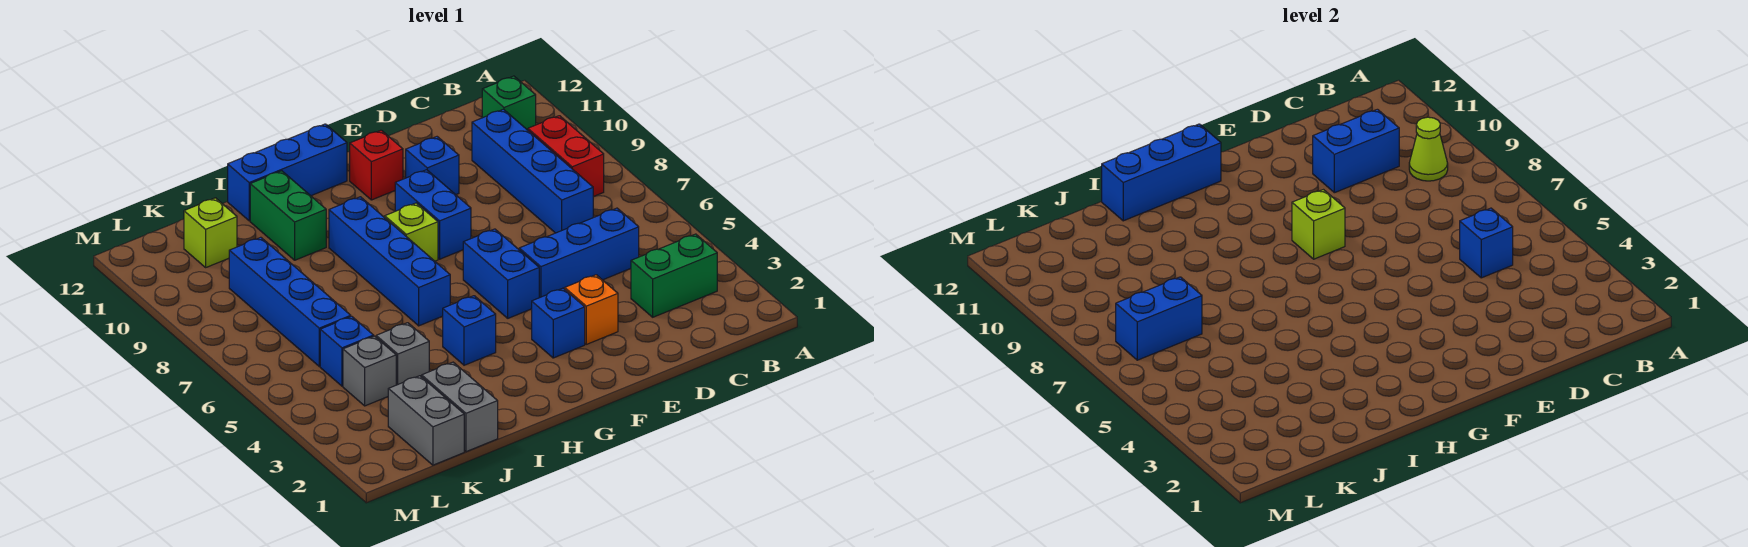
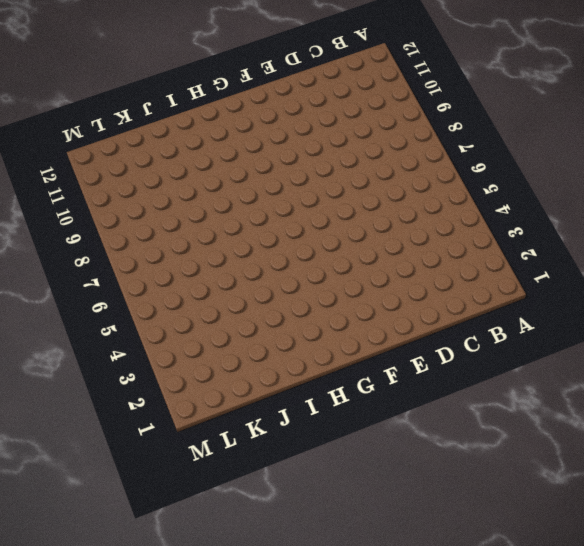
none -> green 1x2 brick [631,234,717,317]
none -> red 1x2 brick [528,116,604,197]
none -> green 1x1 brick [482,76,536,130]

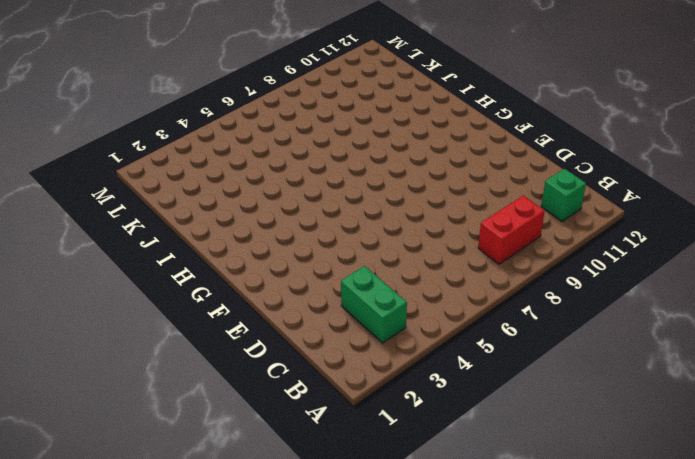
none -> blue 1x3 brick [519,208,639,298]
none -> blue 1x4 brick [472,109,593,233]
none -> orange 1x1 brick [565,275,618,344]

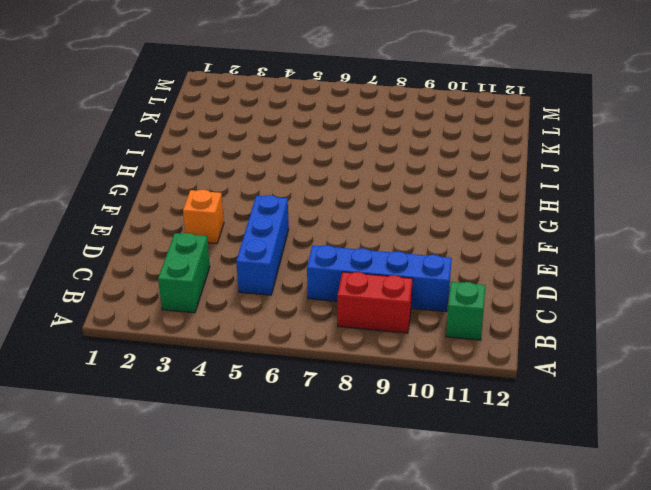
none -> blue 1x1 brick [406,137,459,195]
none -> blue 1x1 brick [532,288,585,358]
none -> blue 1x2 brick [463,229,539,318]

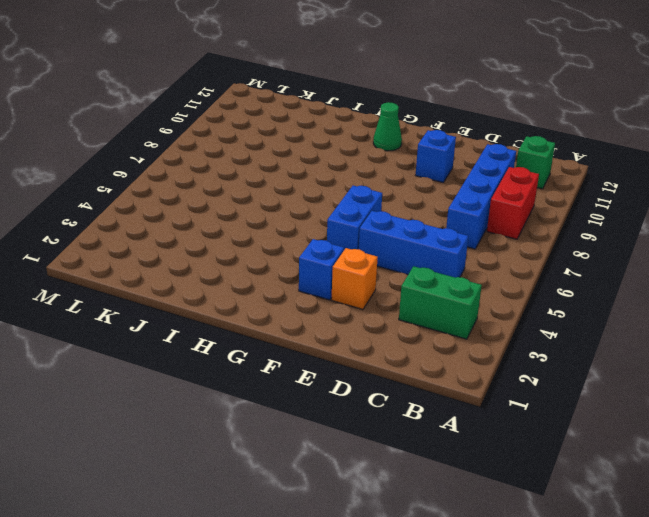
green 1x1 cone [373,102,402,151] -> none
none -> blue 1x2 brick [395,170,471,259]
none -> red 1x1 brick [350,130,403,200]
none -> lime 1x1 brick [385,203,438,261]

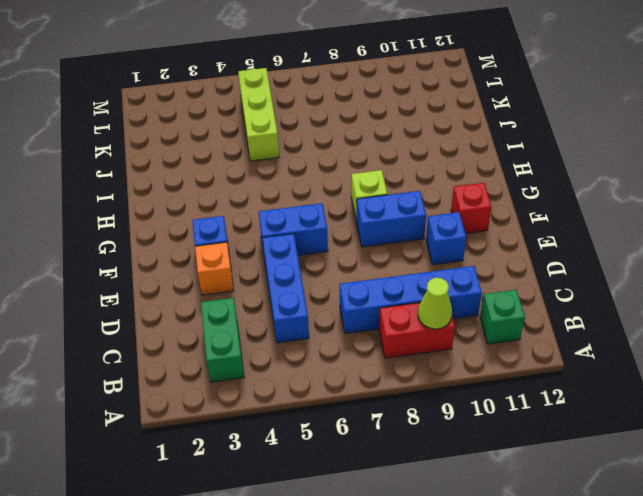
lime 1x3 brick [238,68,279,161] -> blue 1x1 brick [320,316,374,386]
none -> blue 1x3 brick [228,124,347,221]
none -> blue 1x1 brick [443,296,496,365]
none -> blue 1x4 brick [329,197,450,326]

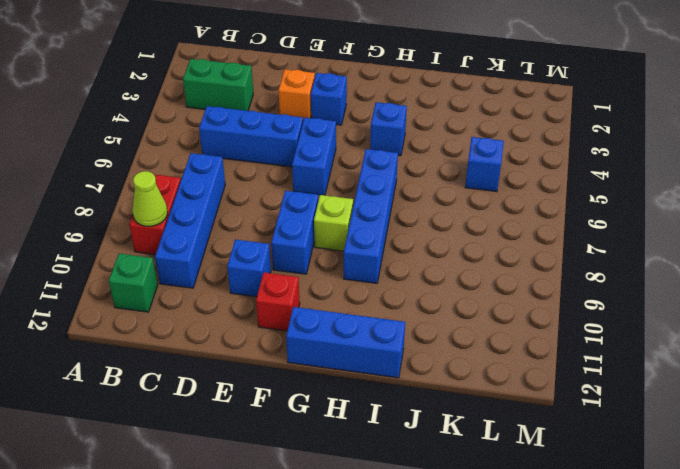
none -> green 1x2 brick [250,171,326,260]
none -> grey 1x2 brick [422,362,498,452]
none -> grey 1x1 brick [376,323,429,385]

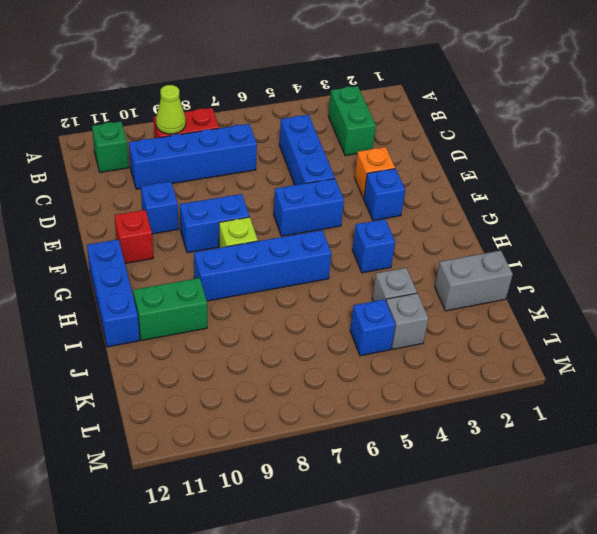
none -> grey 1x2 brick [388,376,464,465]
none -> blue 1x4 brick [229,237,351,366]
none -> lime 1x1 brick [184,198,237,267]

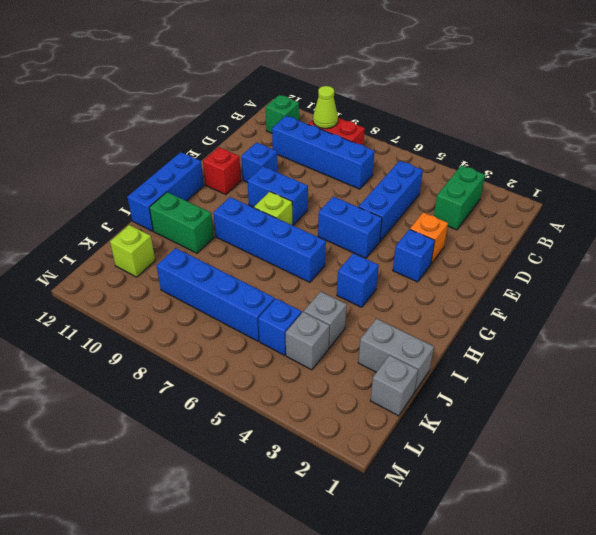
grey 1x1 brick [370,355,418,416] -> grey 1x2 brick [388,376,464,465]
none -> blue 1x1 brick [1460,208,1513,278]
none -> blue 1x2 brick [1313,109,1399,193]
none -> lime 1x1 brick [1292,190,1345,259]

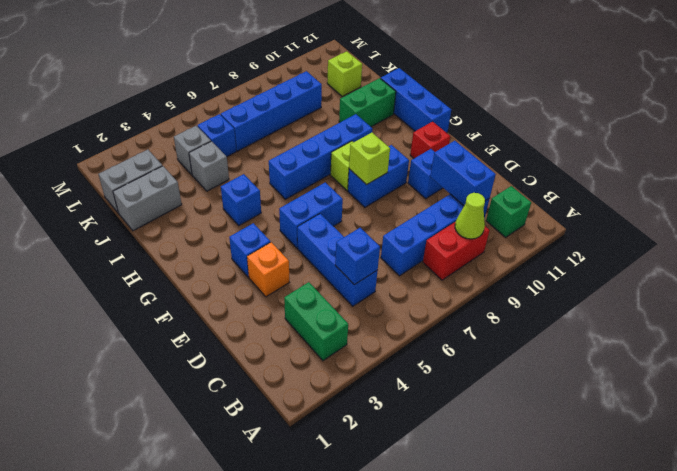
none -> blue 1x3 brick [1102,124,1221,221]
none -> blue 1x2 brick [1116,277,1202,360]

